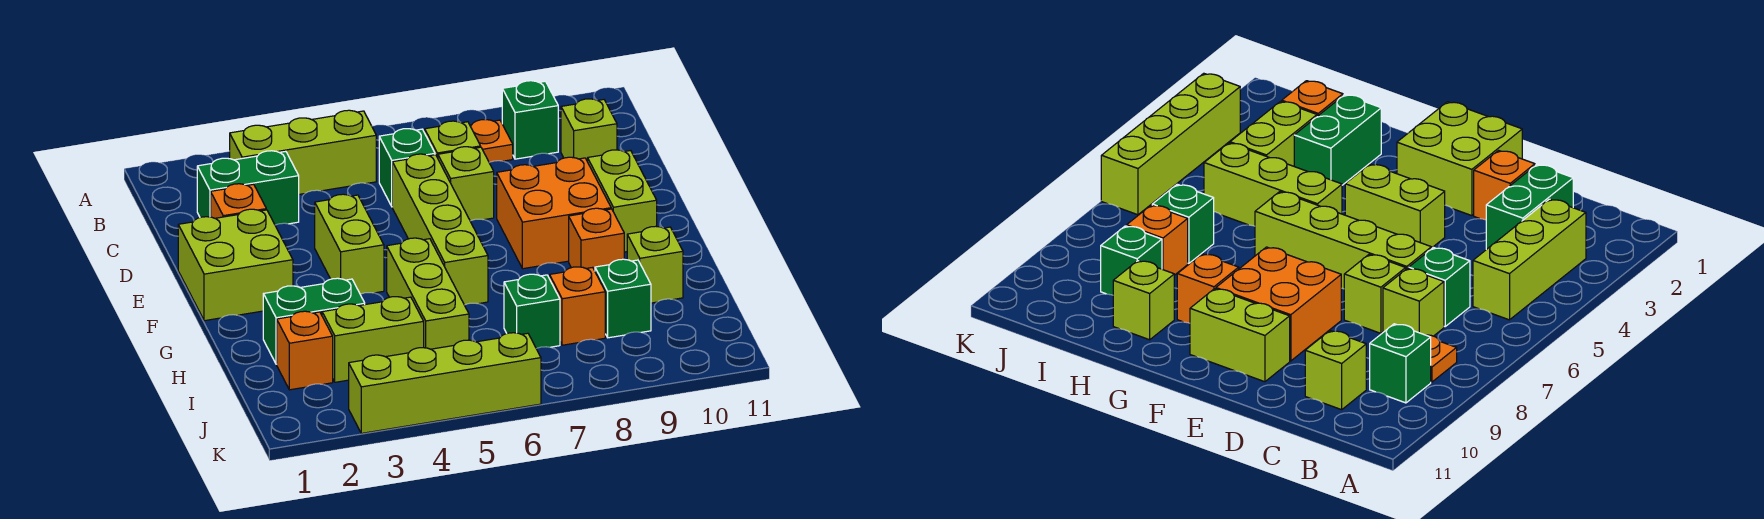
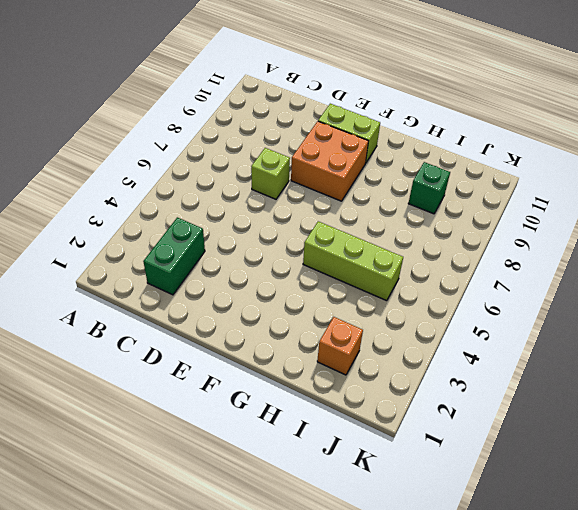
none -> lime 1x3 brick [230,110,376,194]
none -> orange 1x1 plate [470,119,513,162]
none -> green 1x1 brick [502,81,558,159]

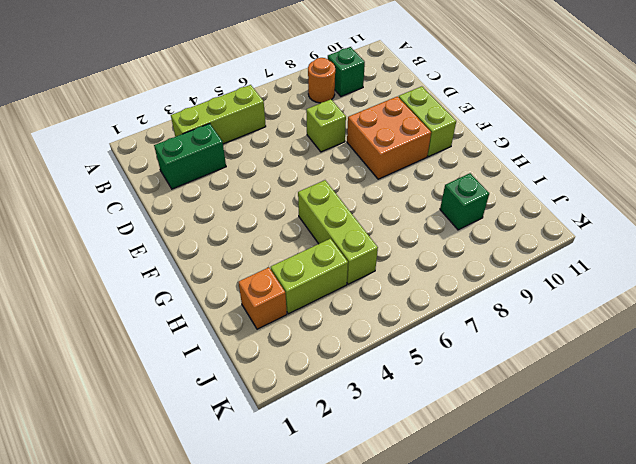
orange 1x1 round brick [308,58,335,103] -> orange 1x1 plate [470,119,513,162]
none -> green 1x1 brick [379,129,435,206]
none -> lime 1x1 brick [425,121,481,158]
none -> lime 1x1 brick [561,99,617,162]

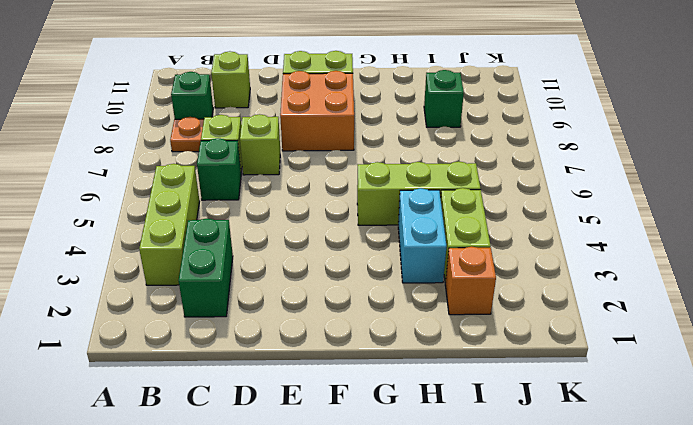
cyan 1x2 brick [398,188,447,283] -> green 1x2 brick [263,278,365,364]
none -> orange 1x1 brick [211,184,266,218]
none -> lime 1x4 brick [392,154,488,305]
none -> lime 2x2 brick [178,209,293,321]

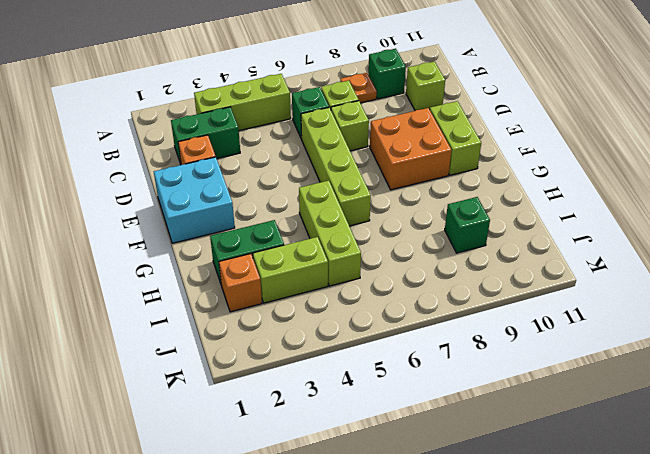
cyan 2x2 brick [154,157,235,243] -> lime 2x2 brick [178,209,293,321]
none -> lime 1x2 brick [315,194,384,294]
none -> orange 1x1 brick [569,208,624,271]
none -> lime 1x1 brick [627,226,683,303]

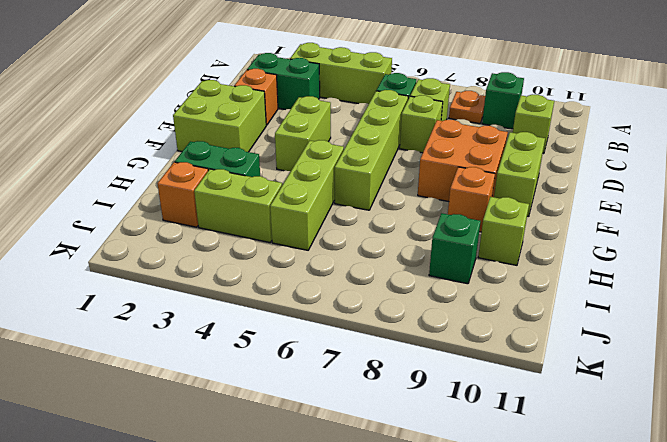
none -> green 1x1 brick [504,274,560,349]
none -> orange 1x1 brick [550,267,605,345]
none -> lime 1x4 brick [349,333,541,433]

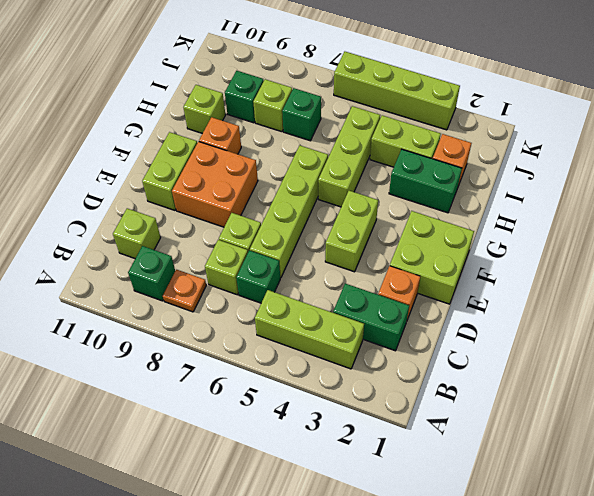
lime 1x1 brick [253,79,292,132] -> orange 1x1 brick [550,267,605,345]

